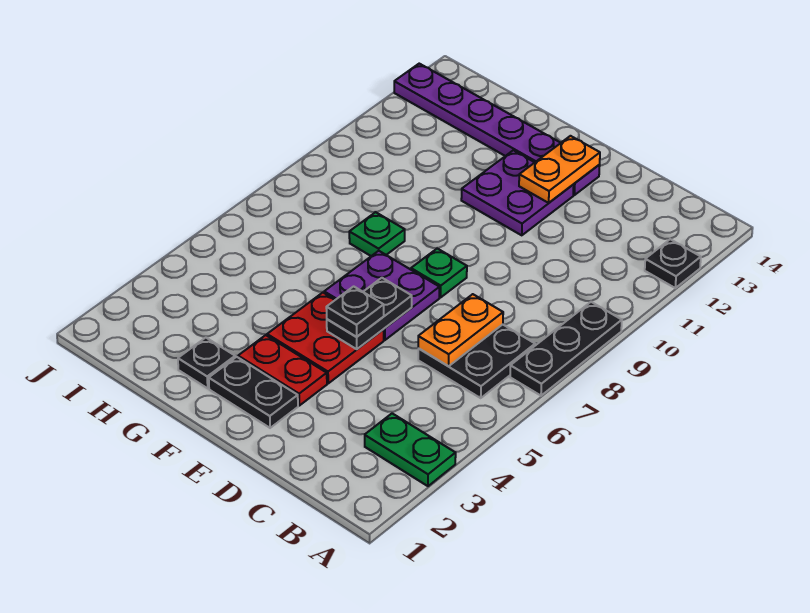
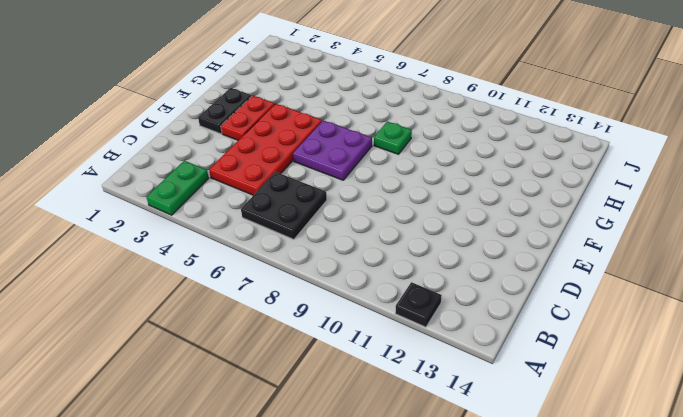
red 2x4 plate [209,104,322,195] -> red 2x2 plate [267,293,384,383]
none -> black 1x3 plate [510,302,622,396]
none -> green 1x1 plate [411,249,467,297]
none -> purple 2x2 plate [461,150,574,235]

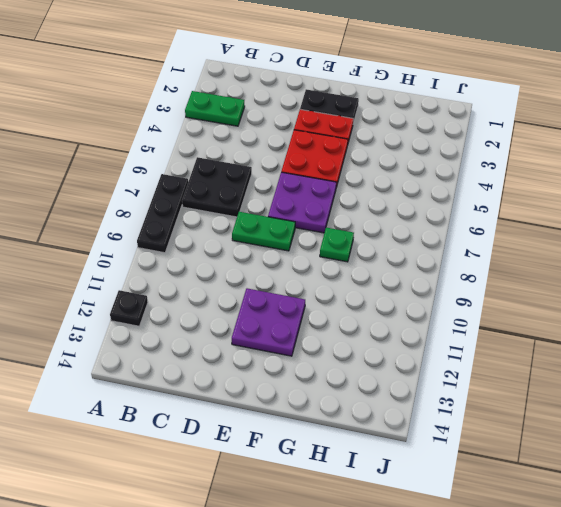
green 1x2 plate [232,212,295,251] -> green 1x1 plate [411,249,467,297]
none -> purple 1x6 plate [394,64,600,195]
none -> black 1x1 plate [178,338,235,388]
none -> orange 1x2 plate [418,294,503,366]

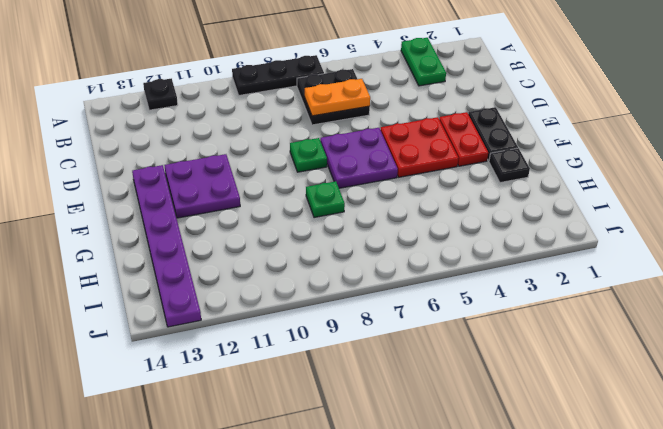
none -> black 1x2 plate [327,278,412,349]
none -> orange 1x2 plate [519,136,600,203]
none -> black 1x1 plate [326,286,384,337]

